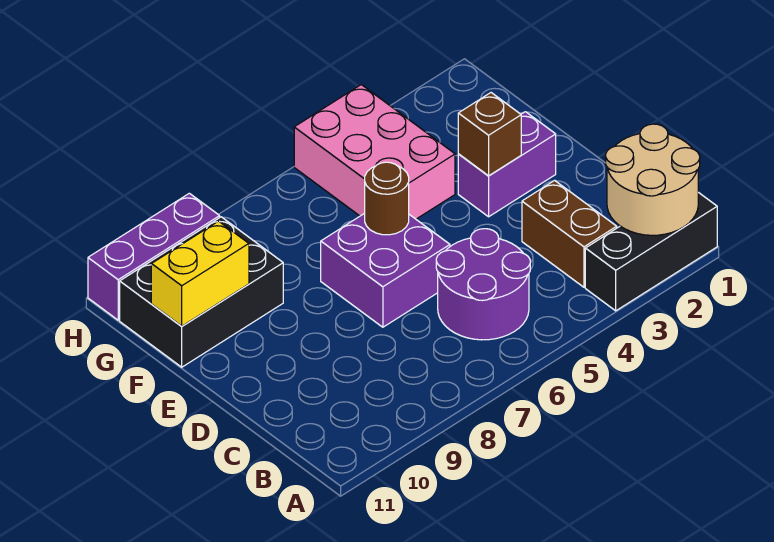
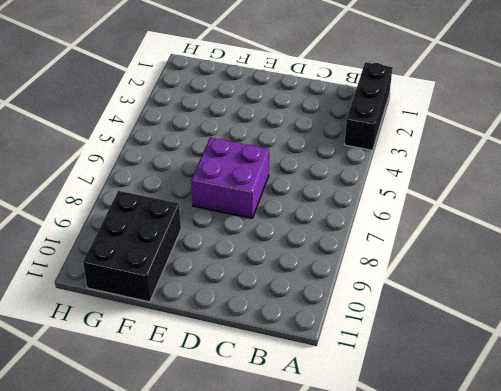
none -> brown 1x2 brick [522,180,617,287]
none -> purple 2x2 round brick [436,229,530,340]
none -> purple 1x2 brick [458,112,556,217]

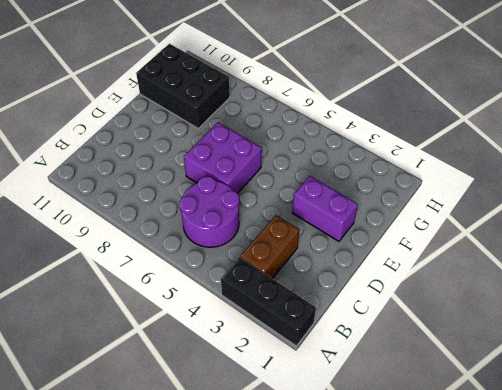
none -> pink 2x3 brick [294,85,455,219]
none -> purple 1x3 brick [88,193,220,320]
none -> tan 2x2 round brick [606,124,700,235]

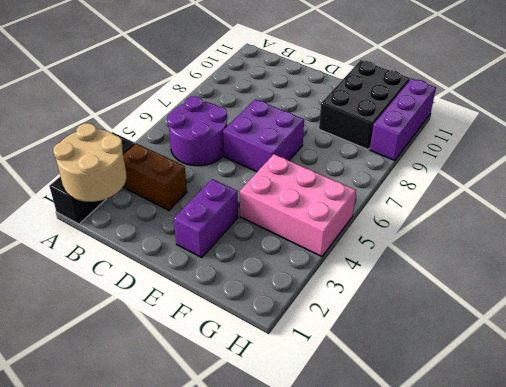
none -> brown 1x1 brick [458,93,521,176]
none -> brown 1x1 round brick [365,162,409,235]
none -> yellow 1x2 brick [151,221,249,326]

